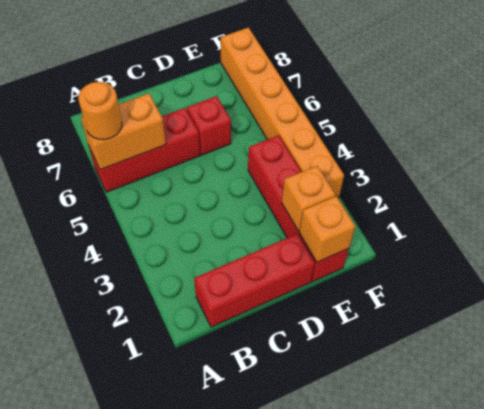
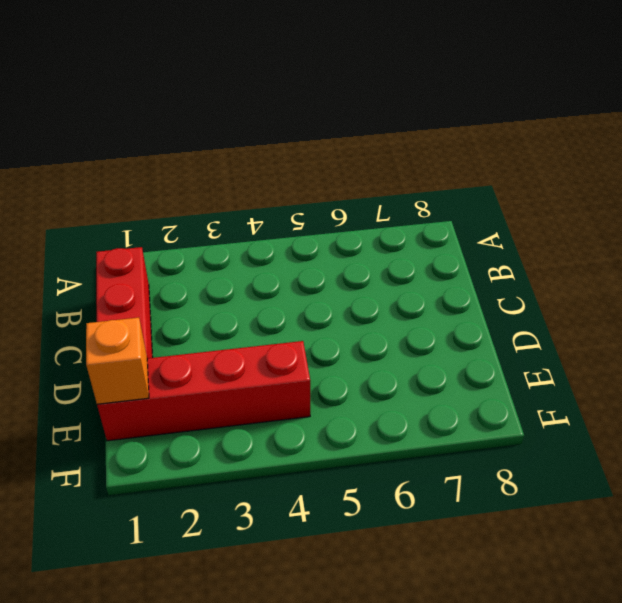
none -> red 1x3 brick [89,108,200,192]
none -> red 1x1 brick [187,96,231,155]

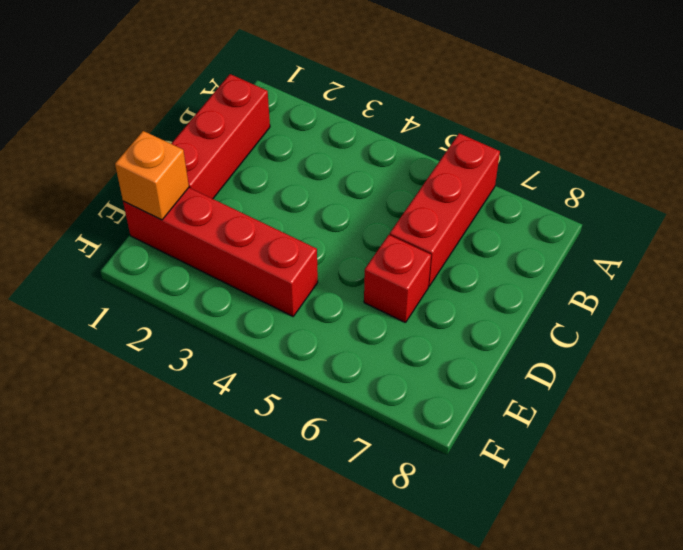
none -> orange 1x6 brick [221,27,344,198]
none -> orange 1x2 brick [81,94,166,170]

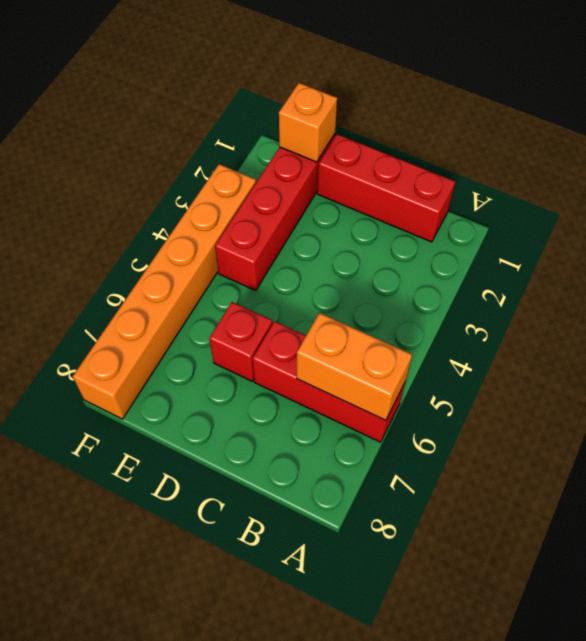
none -> orange 1x1 brick [282,166,335,231]
none -> orange 1x1 round brick [78,82,122,140]

